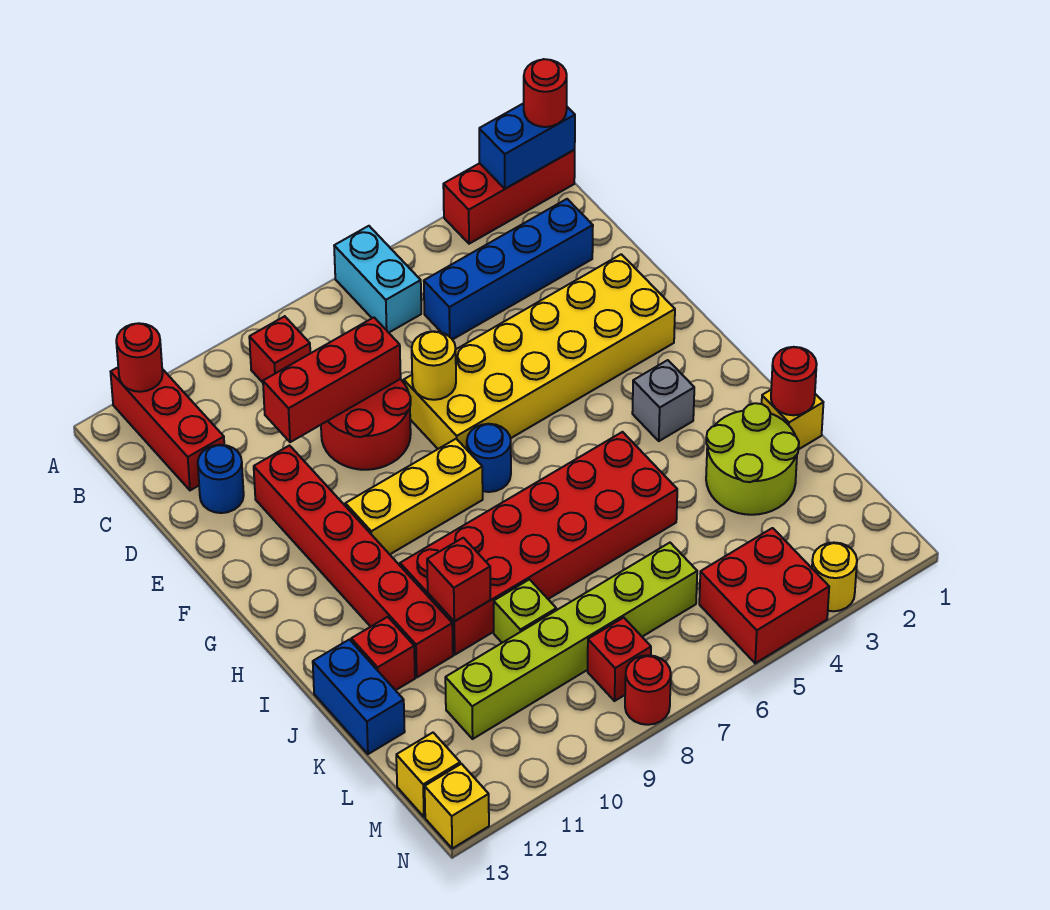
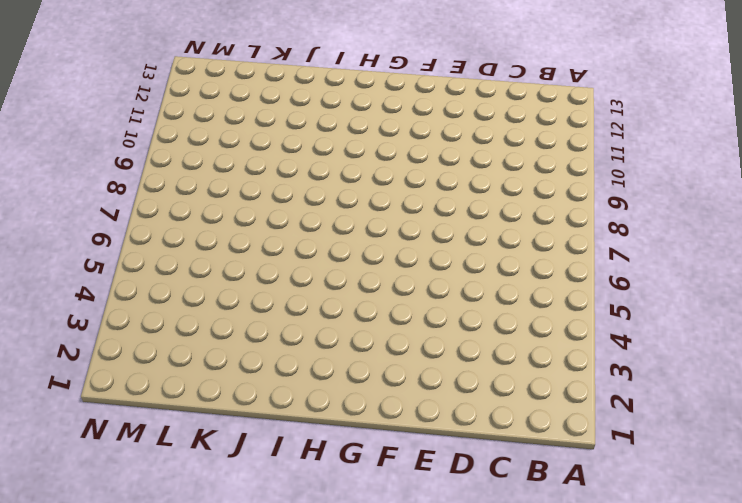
none -> red 1x3 brick [443,150,575,244]
none -> cyan 1x2 brick [334,226,421,333]
none -> red 1x3 brick [111,368,224,490]
none -> red 1x1 brick [249,316,310,382]

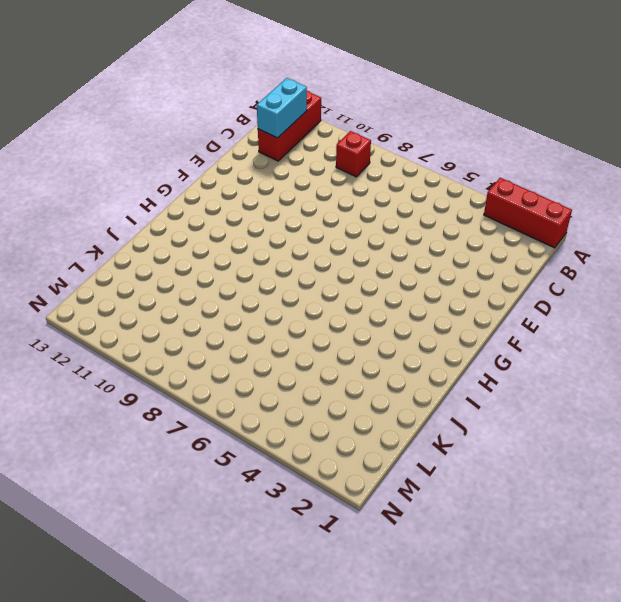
cyan 1x2 brick [257,78,307,138] -> cyan 1x2 brick moved to [334,226,421,333]
none -> blue 1x4 brick [424,199,593,340]
none -> red 2x2 round brick [321,379,411,470]
none -> blue 1x1 round brick [198,445,244,513]
none -> yellow 2x6 brick [404,254,675,449]

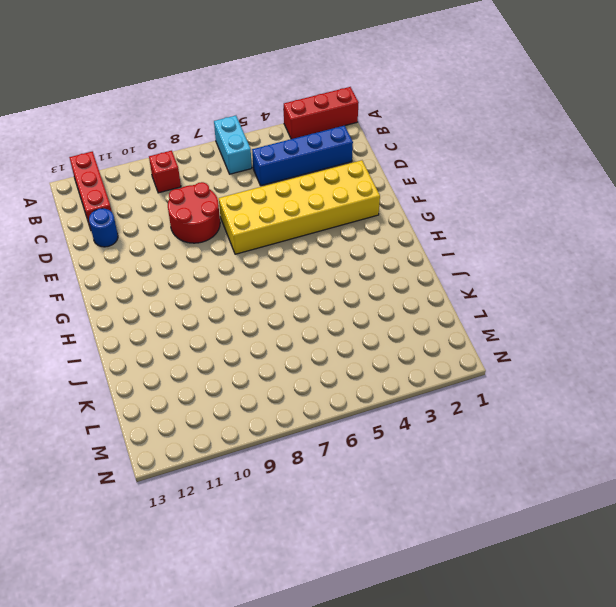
none -> red 1x6 brick [254,446,453,677]
none -> blue 1x1 round brick [467,424,511,492]
none -> yellow 1x3 brick [345,439,483,554]
none -> grey 1x1 brick [632,360,694,441]

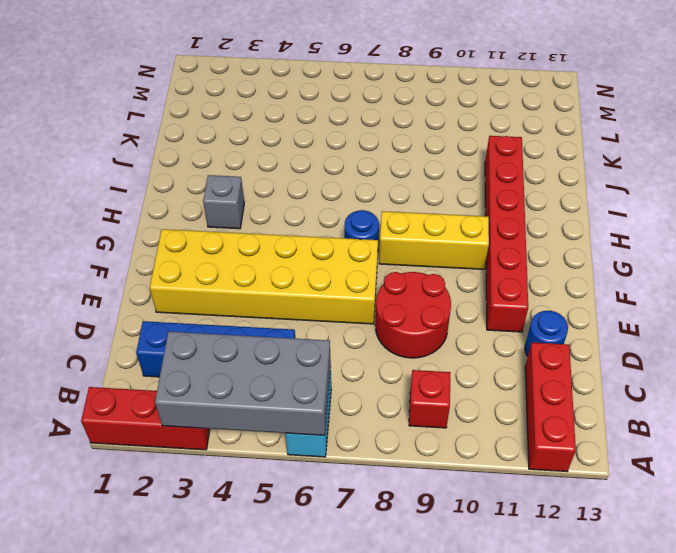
grey 2x4 brick [155,332,331,435] -> none
none -> red 2x6 brick [400,432,677,655]
none -> yellow 1x1 brick [762,390,823,450]
none -> lime 2x2 round brick [706,403,799,515]
none -> red 1x1 brick [351,617,415,690]

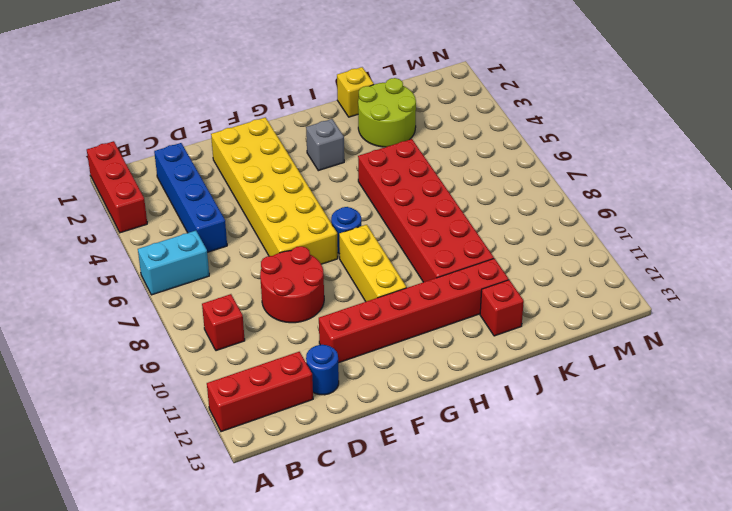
none -> blue 1x2 brick [313,640,405,754]
none -> lime 1x1 brick [494,580,556,643]
none -> lime 1x6 brick [445,543,697,739]
none -> red 2x2 brick [699,528,829,663]

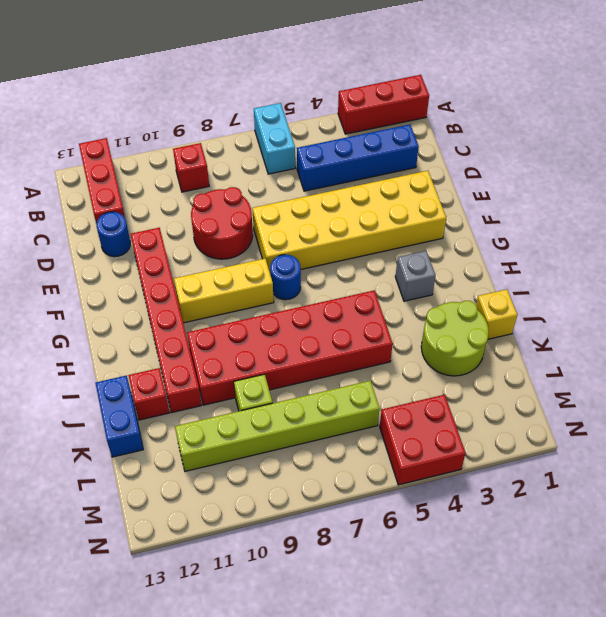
none -> red 1x1 brick [588,618,651,701]
none -> yellow 1x1 brick [396,733,460,817]
none -> yellow 1x1 round brick [812,543,857,611]
none -> red 1x1 round brick [625,655,671,725]

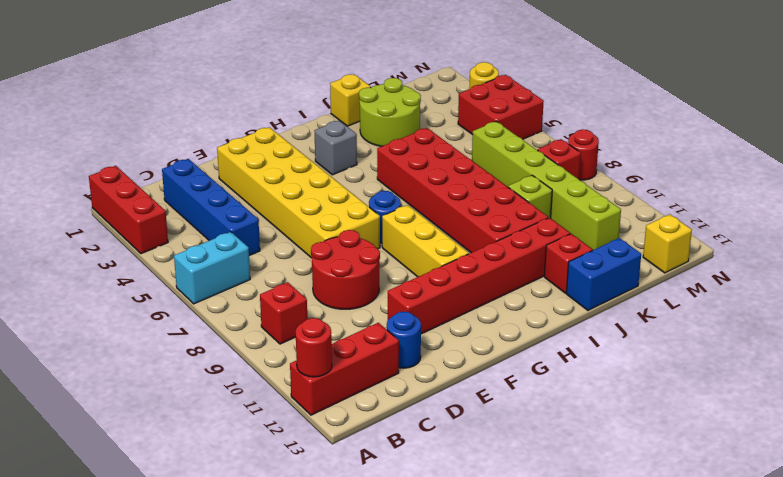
none -> yellow 1x1 brick [425,764,489,848]
none -> blue 1x2 brick [479,103,575,189]
none -> red 1x3 brick [263,318,401,442]
none -> yellow 1x1 round brick [412,331,456,400]

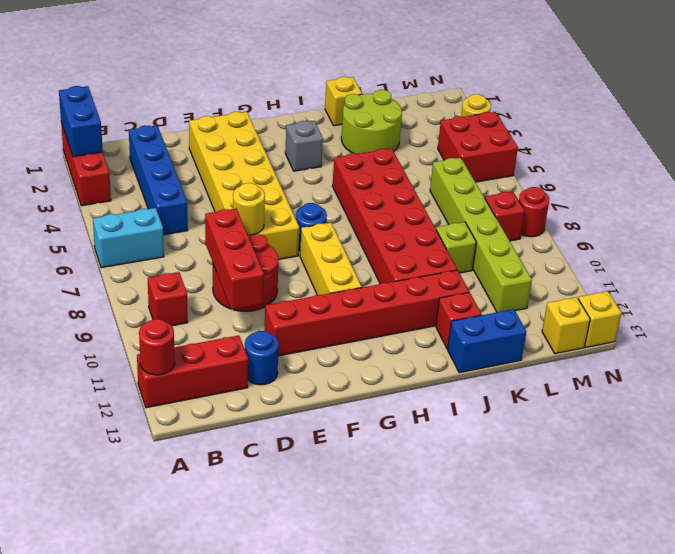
none -> red 1x1 round brick [771,347,817,415]
none -> red 1x1 brick [427,538,490,621]
none -> red 1x1 round brick [524,59,567,127]

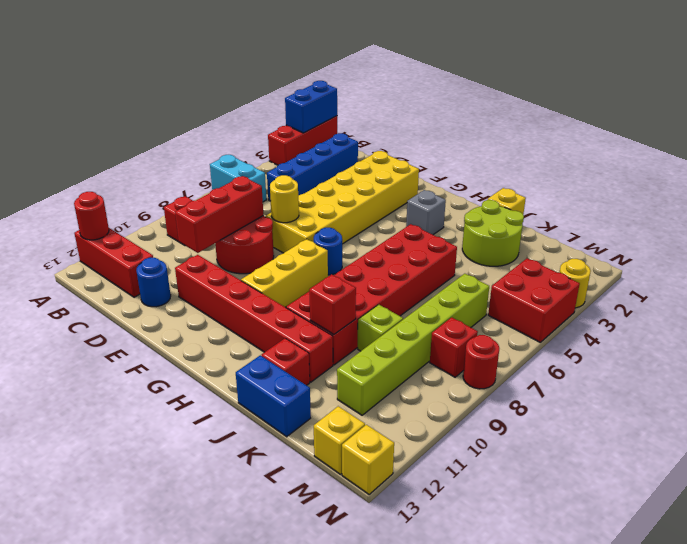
none -> red 1x1 round brick [771,347,817,415]
none -> red 1x1 round brick [524,59,567,127]

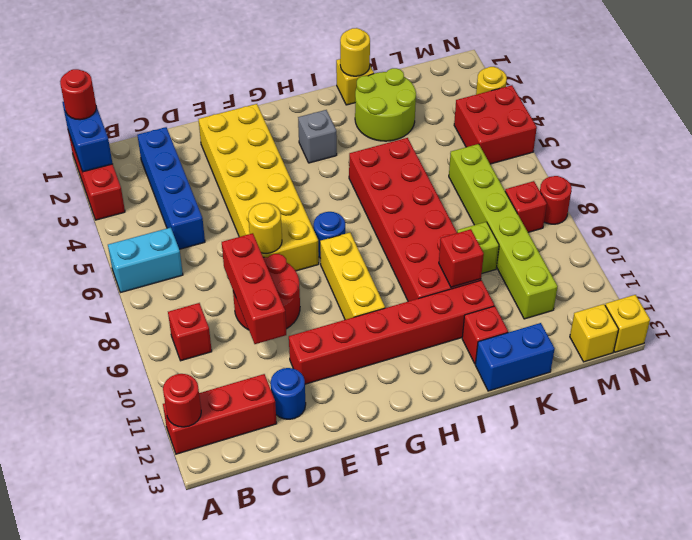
yellow 1x1 round brick [340,28,370,76] -> red 1x1 round brick [771,347,817,415]

